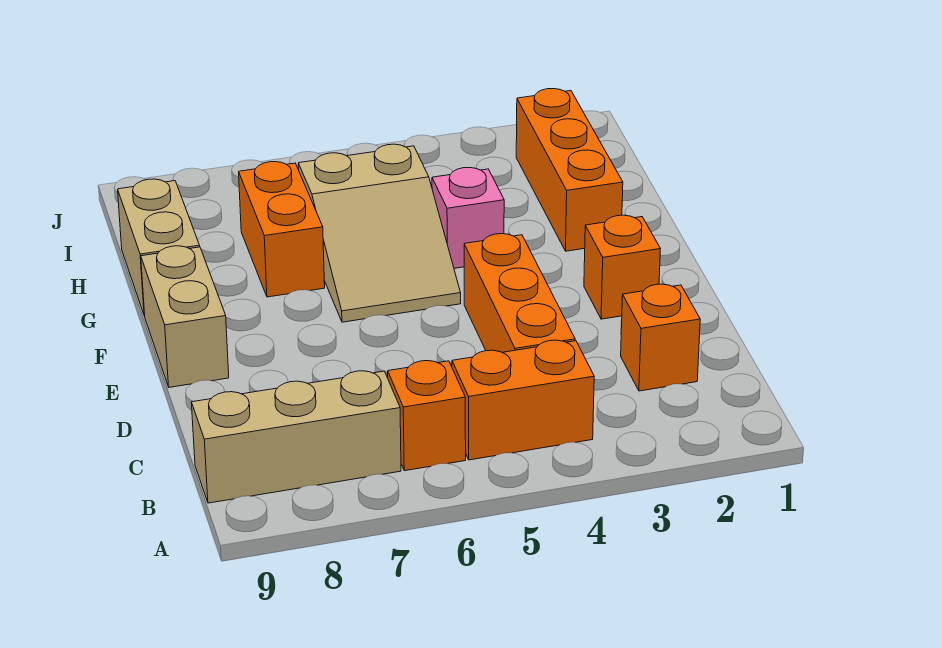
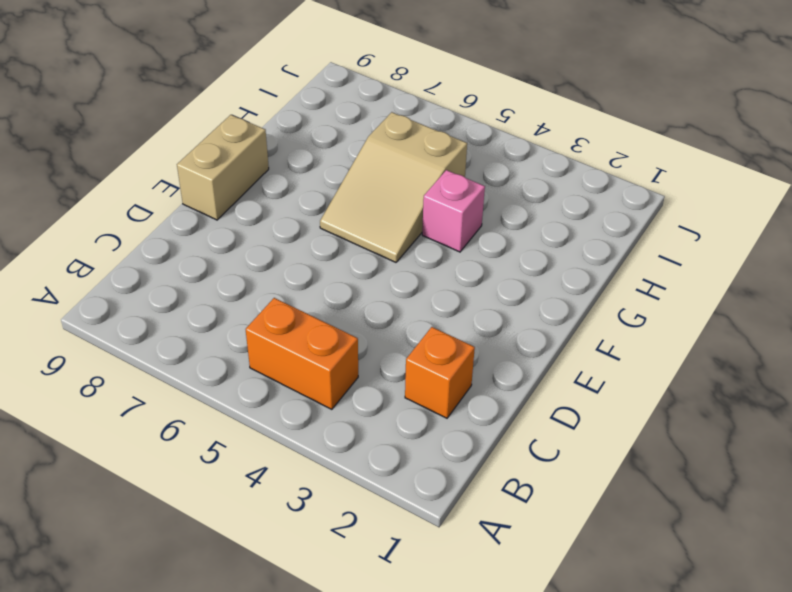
none -> orange 1x1 brick [388,361,466,471]
none -> tan 1x3 brick [191,371,401,503]
none -> orange 1x3 brick [464,234,575,352]

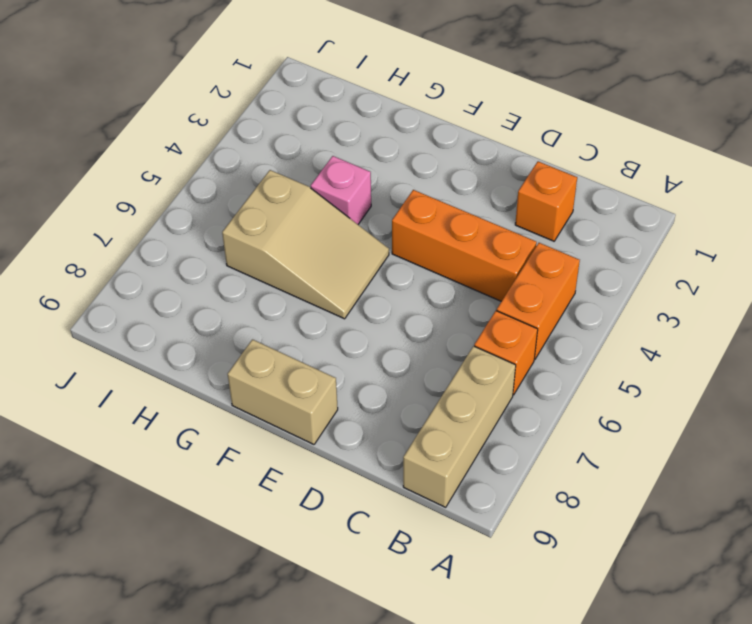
none -> orange 1x1 brick [584,215,660,319]
none -> orange 1x3 brick [516,89,623,251]
none -> orange 1x2 brick [239,162,325,297]

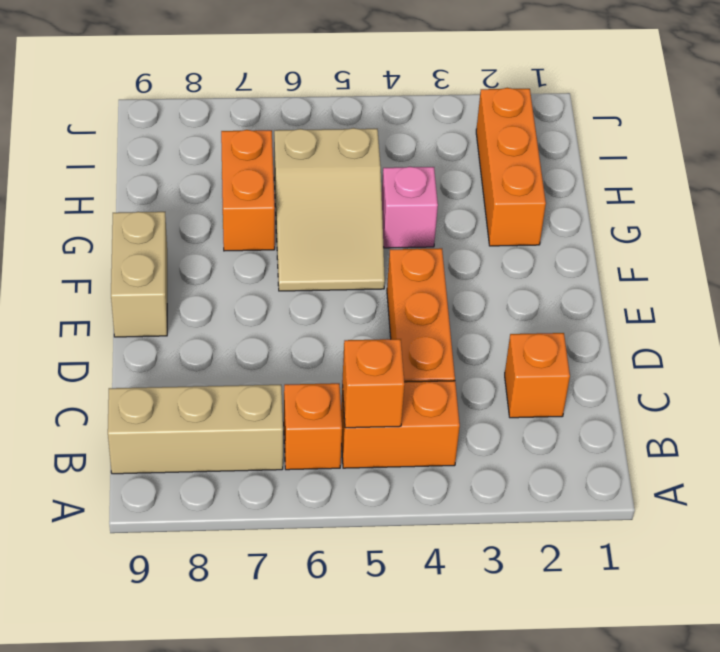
orange 1x1 brick [342,339,404,428] -> orange 1x1 brick moved to [584,215,660,319]
none -> tan 1x2 brick [118,179,200,316]

